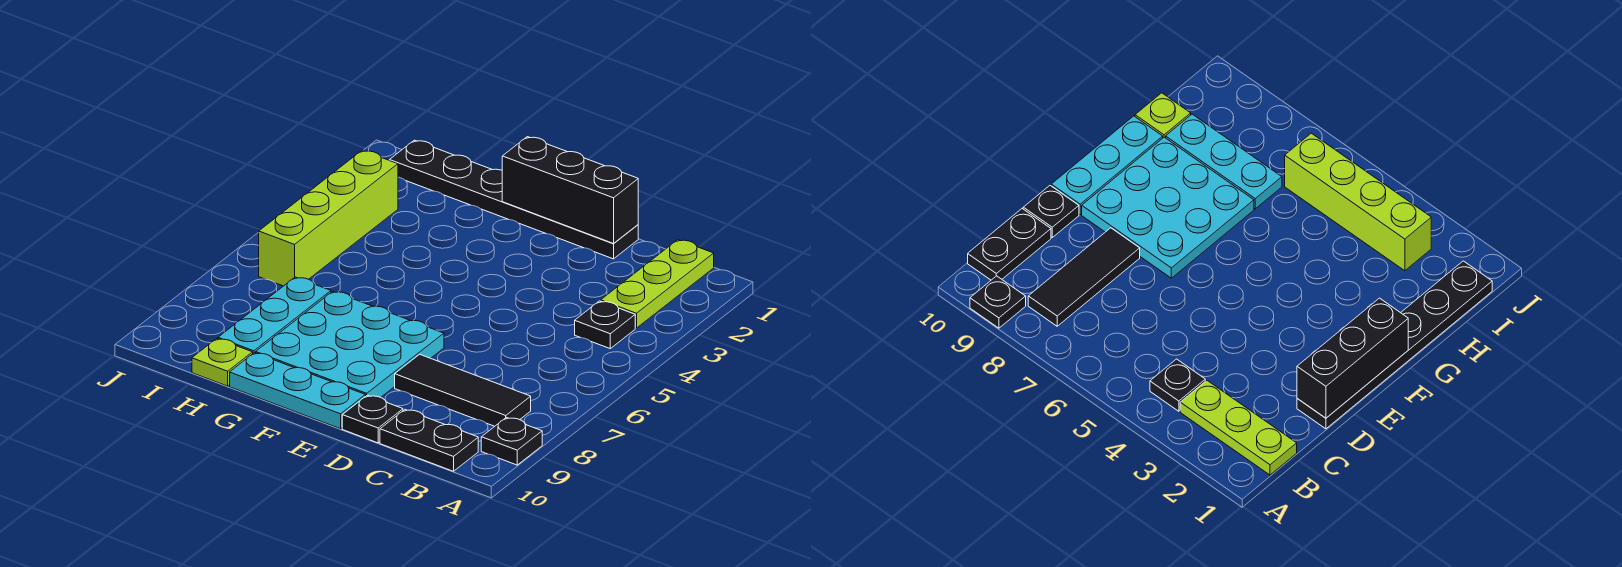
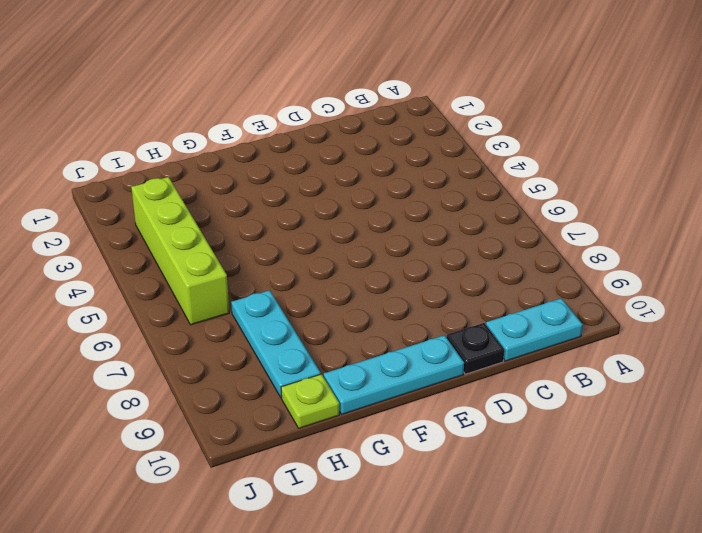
cyan 1x2 plate [486,298,583,361] -> black 1x2 plate [380,410,478,471]
none -> black 1x1 plate [481,417,542,465]
none -> lime 1x3 plate [601,240,714,328]
none -> black 1x1 plate [575,301,635,348]

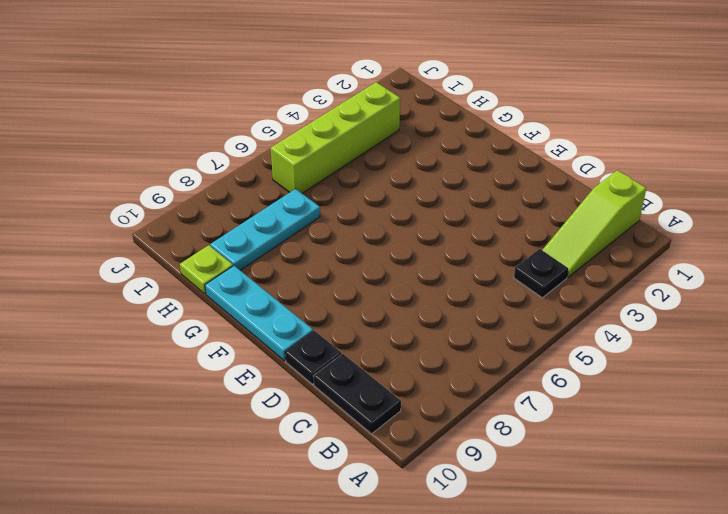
lime 1x3 slope [542,170,646,277] -> lime 1x3 plate [601,240,714,328]
none -> black 1x1 plate [481,417,542,465]
none -> black 1x3 tile [395,354,531,426]
none -> black 1x6 plate [389,140,638,259]

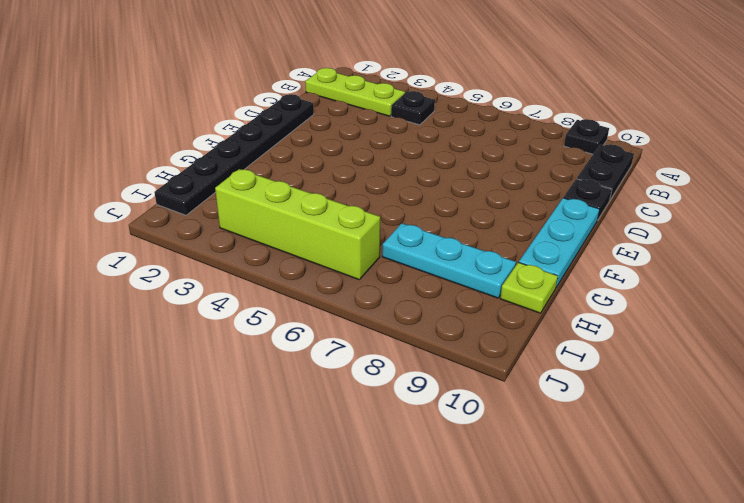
none -> black 1x3 tile [395,354,531,426]
none -> cyan 3x3 plate [256,291,444,397]
none -> black 1x3 brick [502,137,638,244]

